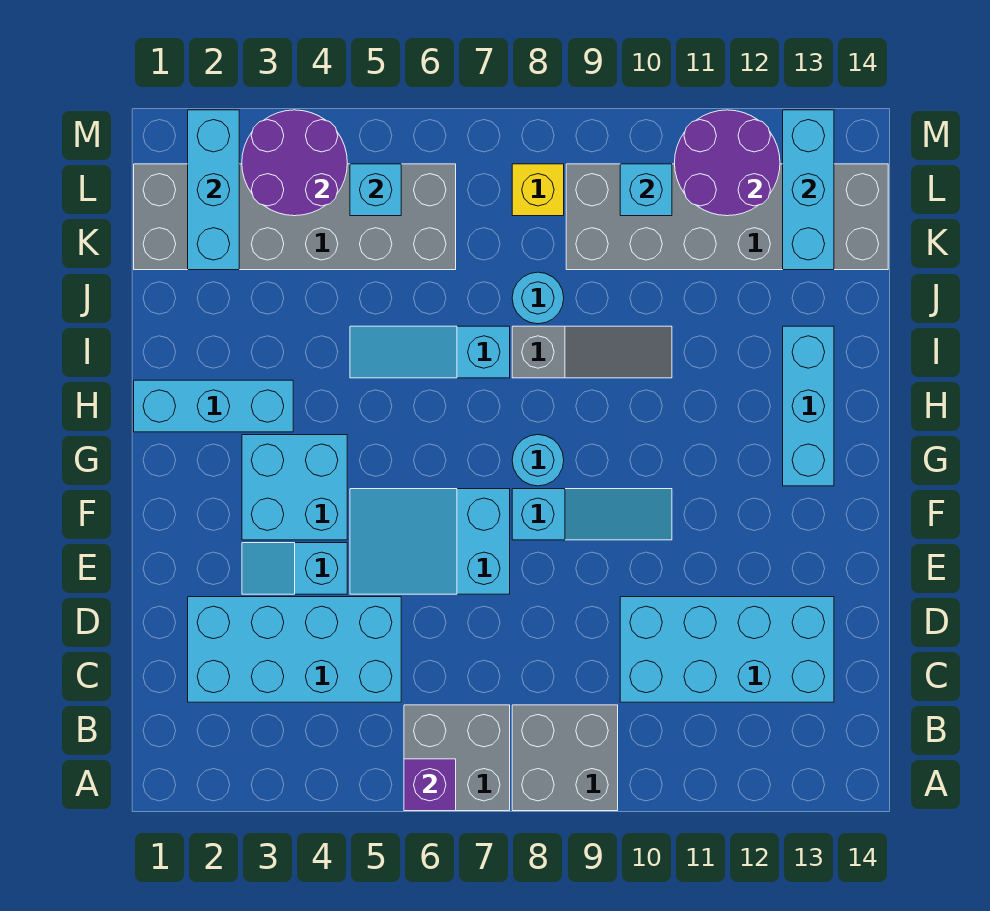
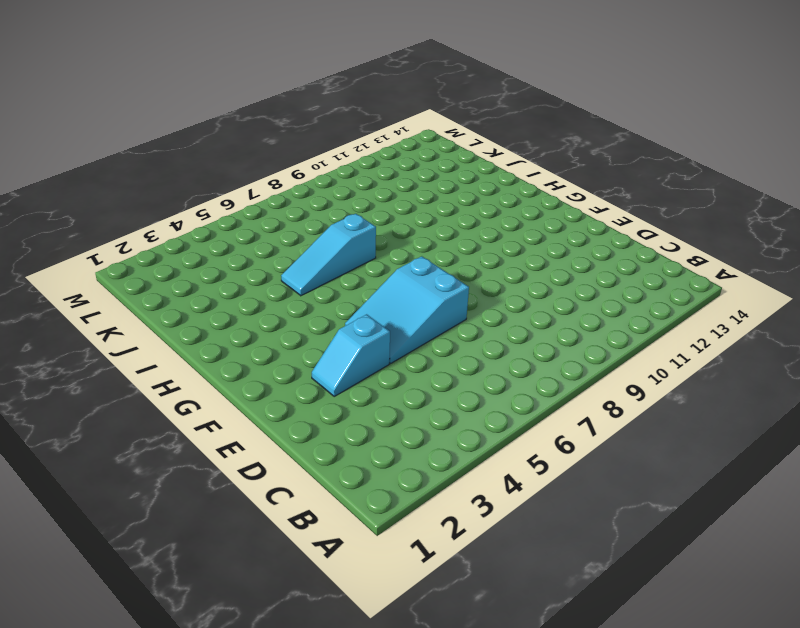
none -> grey 2x2 brick [404,705,510,811]
none -> grey 2x2 brick [512,705,618,811]
none -> cyan 2x4 brick [188,597,401,702]

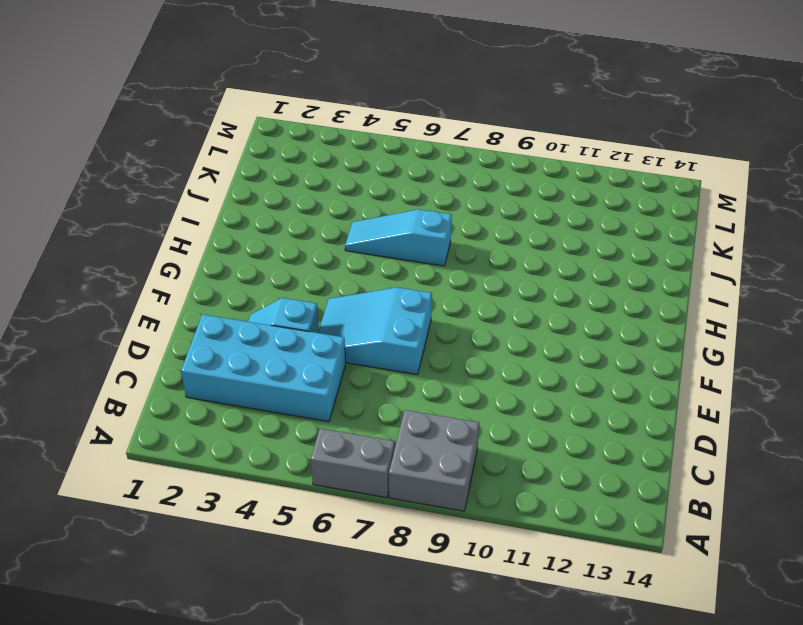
grey 1x2 brick [311,428,395,498] -> grey 2x2 brick [404,705,510,811]
none -> cyan 2x4 brick [620,597,834,702]
none -> cyan 2x2 brick [242,435,347,540]
none -> cyan 1x3 slope [512,489,672,540]

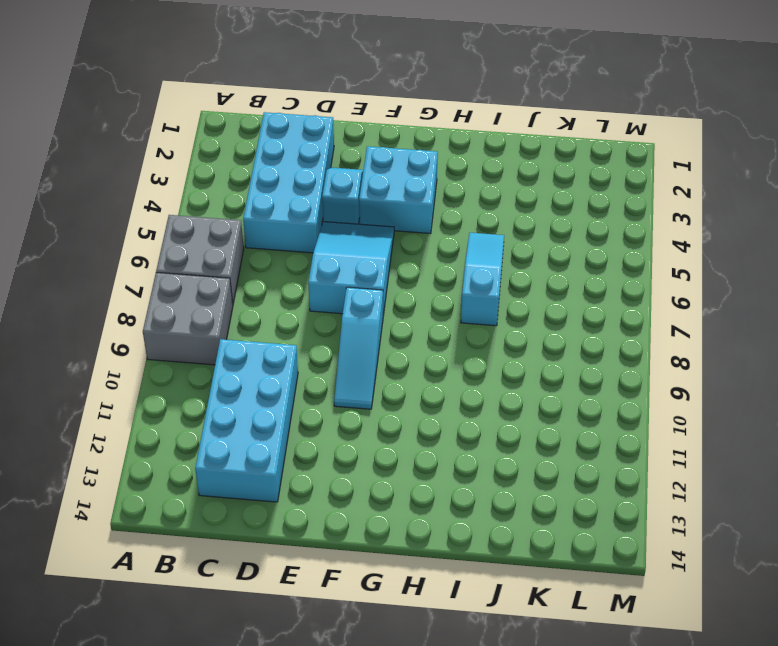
none -> cyan 1x1 round brick [512,435,564,486]
none -> cyan 1x3 brick [783,326,834,486]
none -> cyan 1x3 brick [134,380,293,432]

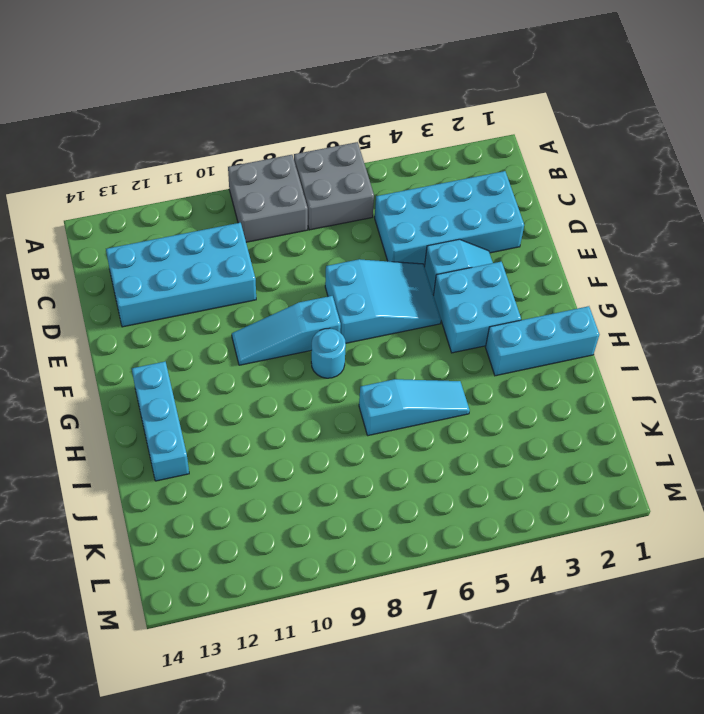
none -> grey 1x3 slope [512,326,672,378]
none -> cyan 1x1 round brick [512,272,564,324]
none -> grey 2x6 brick [134,164,456,270]

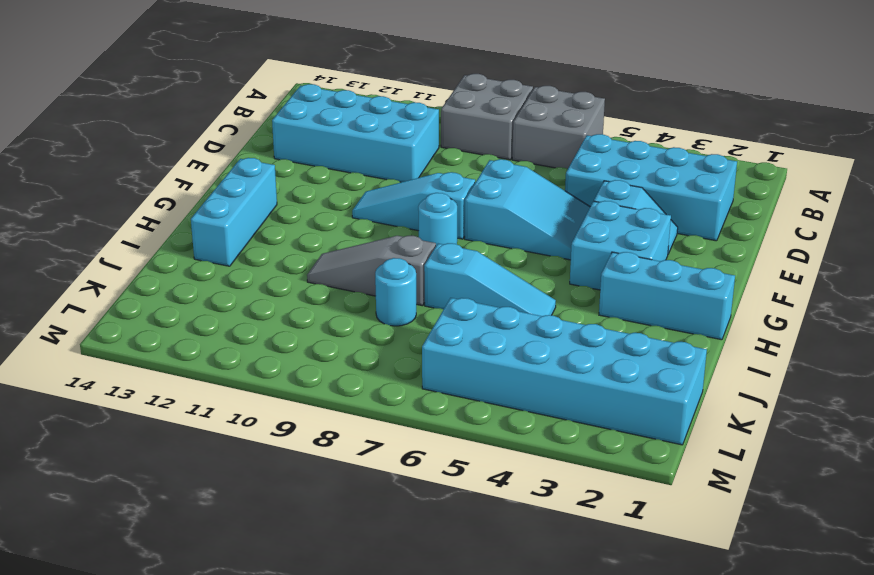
cyan 2x6 brick [422,298,707,445] -> grey 2x6 brick [134,164,456,270]
none -> grey 2x6 brick [566,164,888,270]
none -> yellow 1x1 brick [512,164,564,216]
none -> purple 1x1 brick [404,759,456,811]

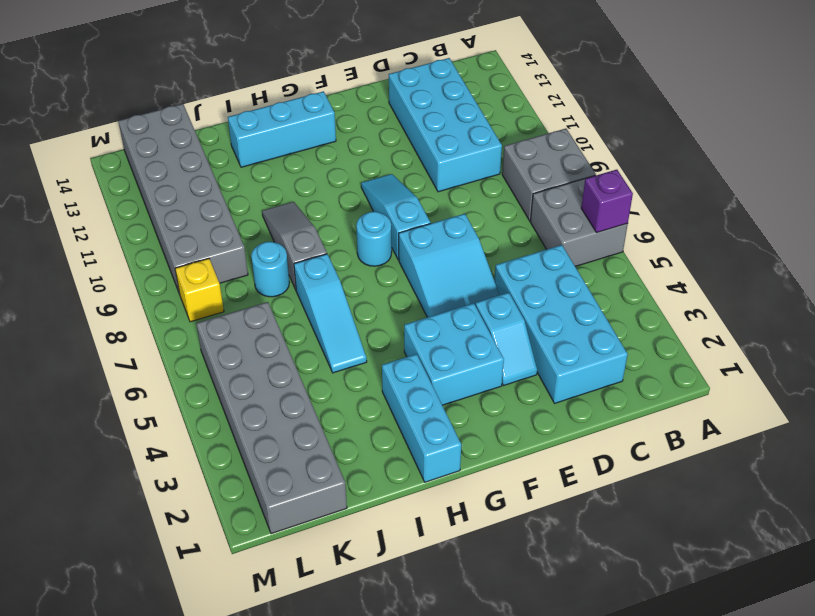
none -> cyan 1x3 brick [188,110,239,270]
none -> cyan 1x3 brick [783,110,834,270]
none -> purple 2x2 round brick [242,110,347,216]

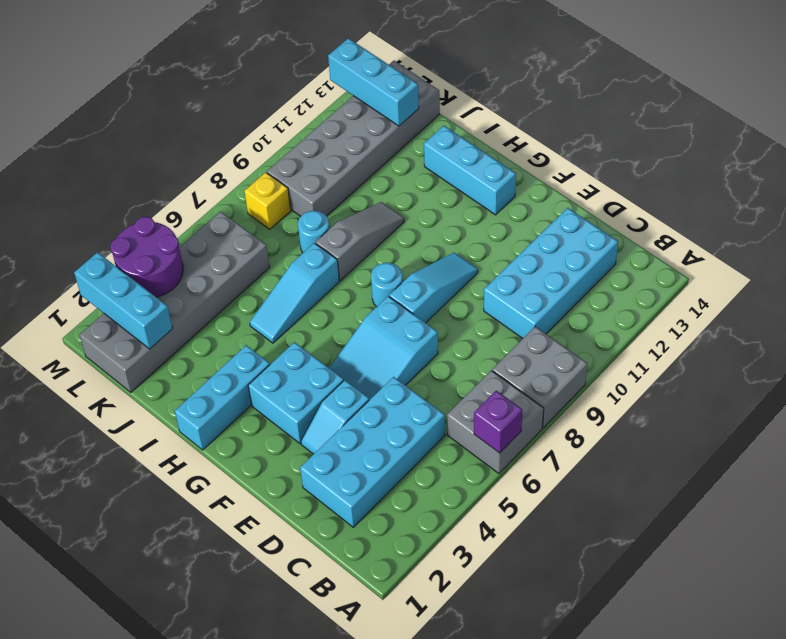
none -> cyan 1x1 brick [350,164,401,216]
none -> cyan 1x1 brick [620,164,672,216]
none -> purple 2x2 round brick [675,110,780,216]

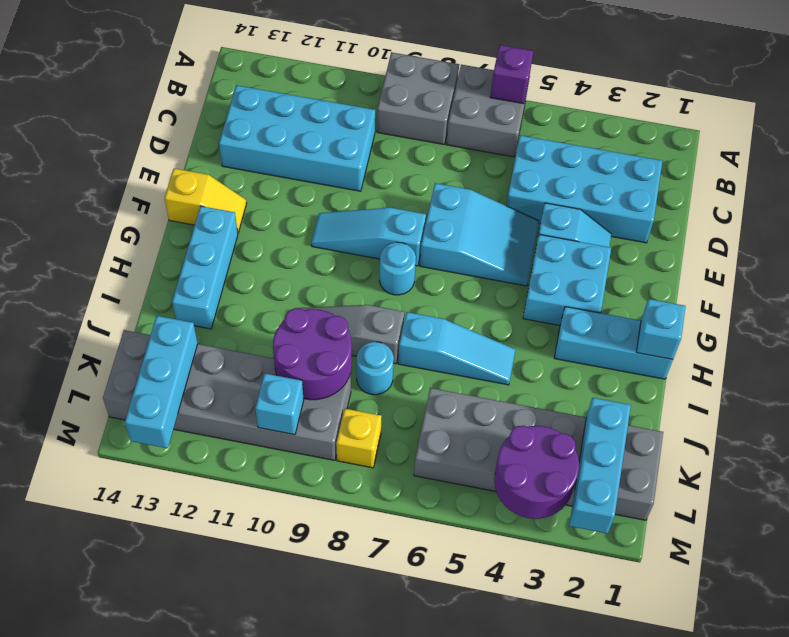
yellow 1x2 slope [165,169,247,232] -> none
cyan 1x1 brick [637,299,686,359] -> cyan 1x1 brick moved to [350,164,401,216]
purple 2x2 round brick [273,308,352,400] -> purple 2x2 round brick moved to [675,110,780,216]

